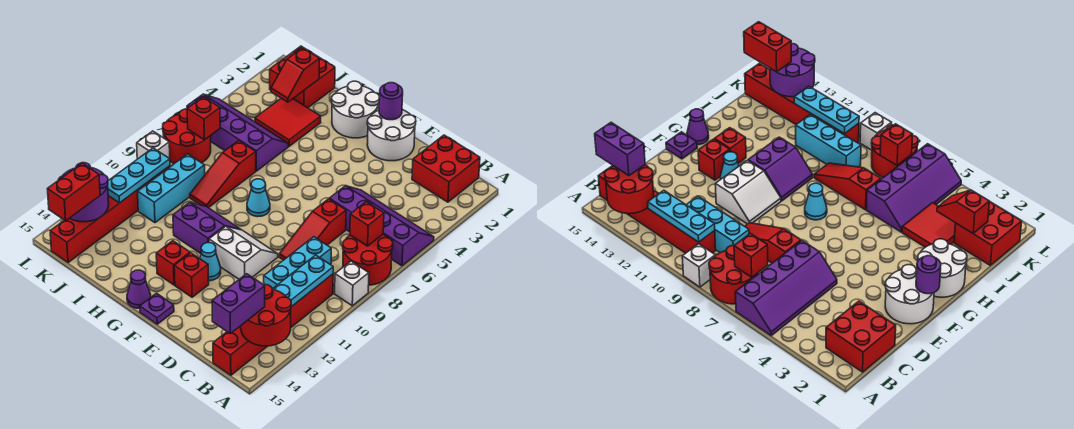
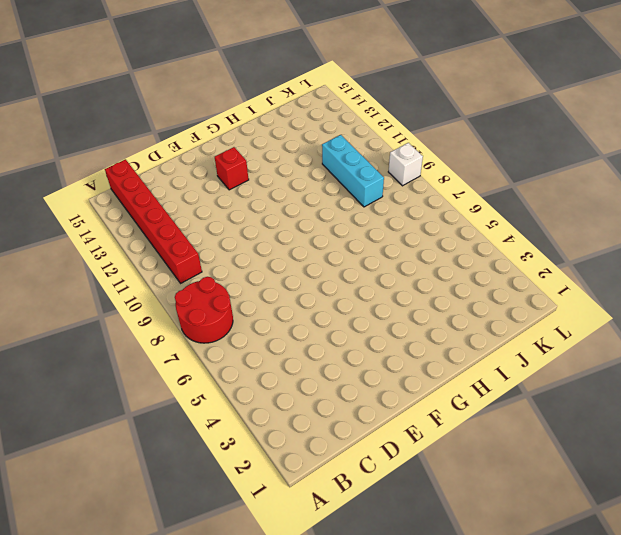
none -> purple 2x4 slope [329,186,434,266]
none -> white 1x1 brick [335,261,369,306]
none -> red 2x2 brick [412,135,480,202]
none -> cyan 1x3 brick [264,237,331,289]

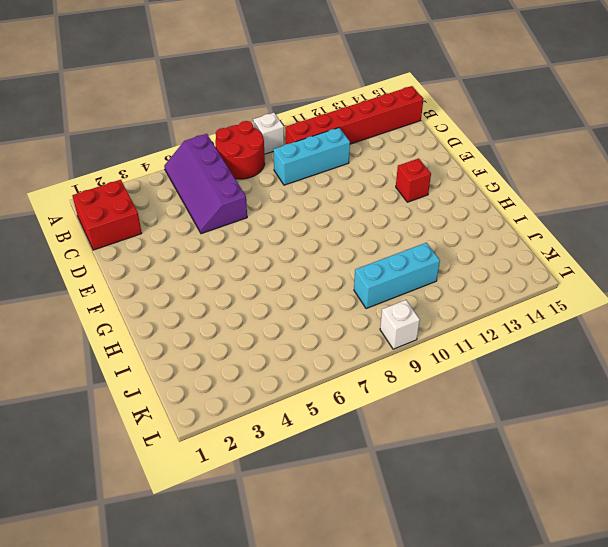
none -> red 1x3 slope [279,199,346,260]
none -> white 2x2 round brick [367,110,416,161]
none -> white 2x2 slope [209,226,278,279]
none -> cyan 1x1 cone [200,243,221,281]

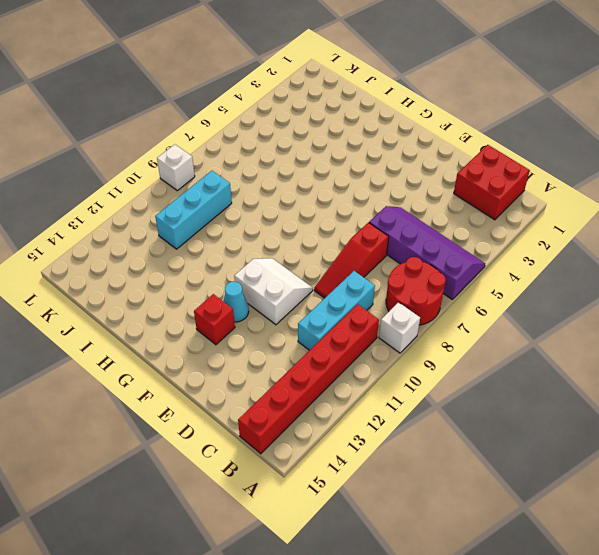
none -> white 2x2 round brick [367,110,416,161]
none -> purple 1x1 plate [140,293,174,324]
none -> white 2x2 round brick [332,81,379,138]
none -> cyan 1x1 cone [247,179,270,217]

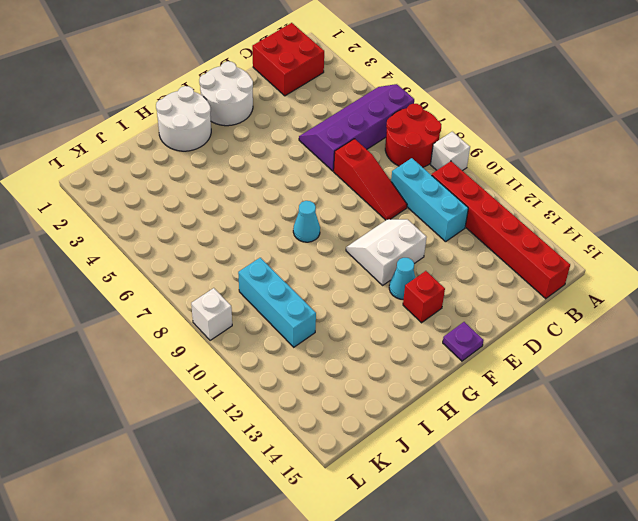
none -> purple 2x2 slope [173,202,241,254]
none -> red 1x1 brick [156,241,190,285]
none -> purple 1x1 cone [127,270,151,308]
none -> red 2x2 tile [255,98,321,146]

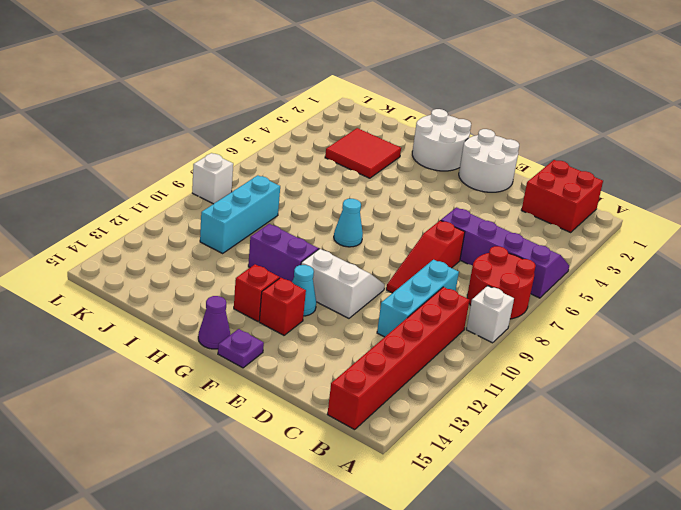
none -> purple 2x4 slope [187,94,288,171]
none -> red 1x3 slope [190,141,256,208]
none -> red 2x2 brick [270,46,335,108]
none -> red 2x2 round brick [163,109,211,164]

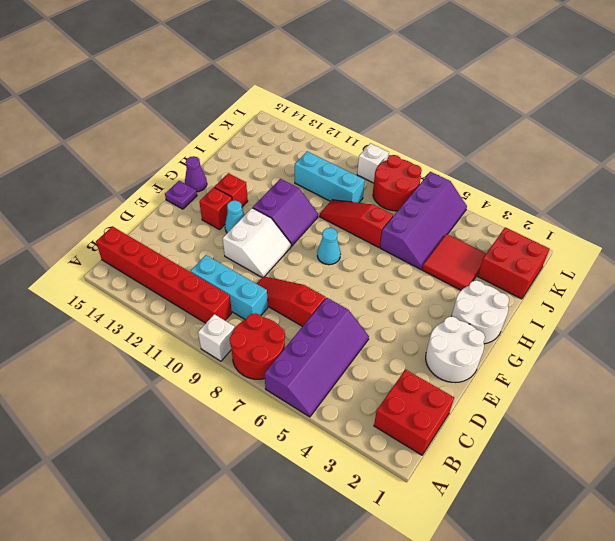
none -> red 1x6 brick [50,166,170,263]
none -> red 2x2 round brick [241,285,291,346]
none -> red 1x1 brick [350,202,384,246]
none -> cyan 1x3 plate [273,255,333,307]

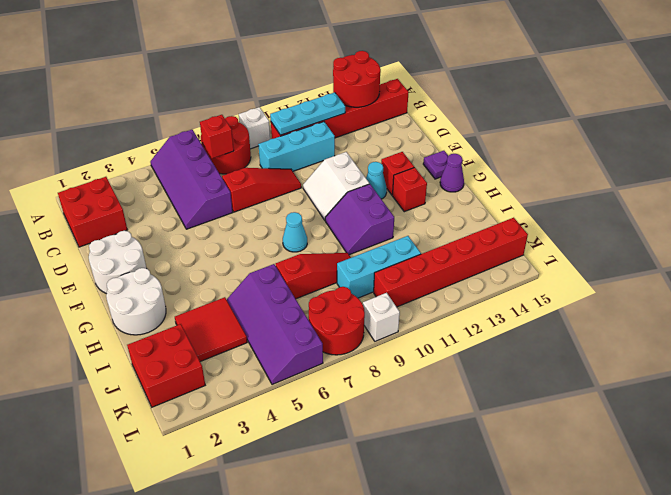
none -> purple 1x1 round brick [379,83,403,120]
none -> red 1x2 slope [271,48,320,102]
none -> red 1x1 brick [187,97,220,140]
none -> cyan 1x3 plate [107,148,170,203]

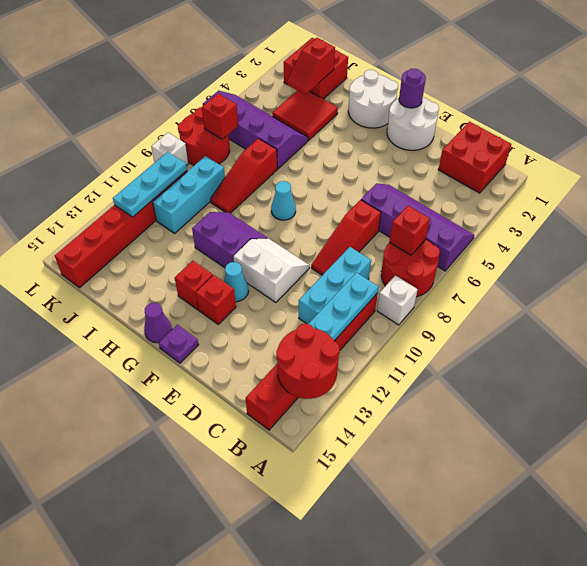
none -> purple 2x2 round brick [58,163,109,222]
none -> purple 1x2 brick [212,274,265,334]
none -> red 1x2 brick [48,163,100,221]

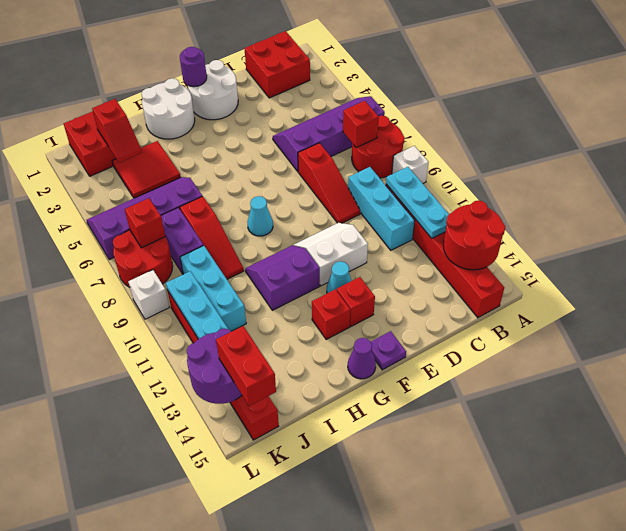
purple 1x2 brick [161,208,204,274] -> purple 1x2 brick moved to [212,274,265,334]

